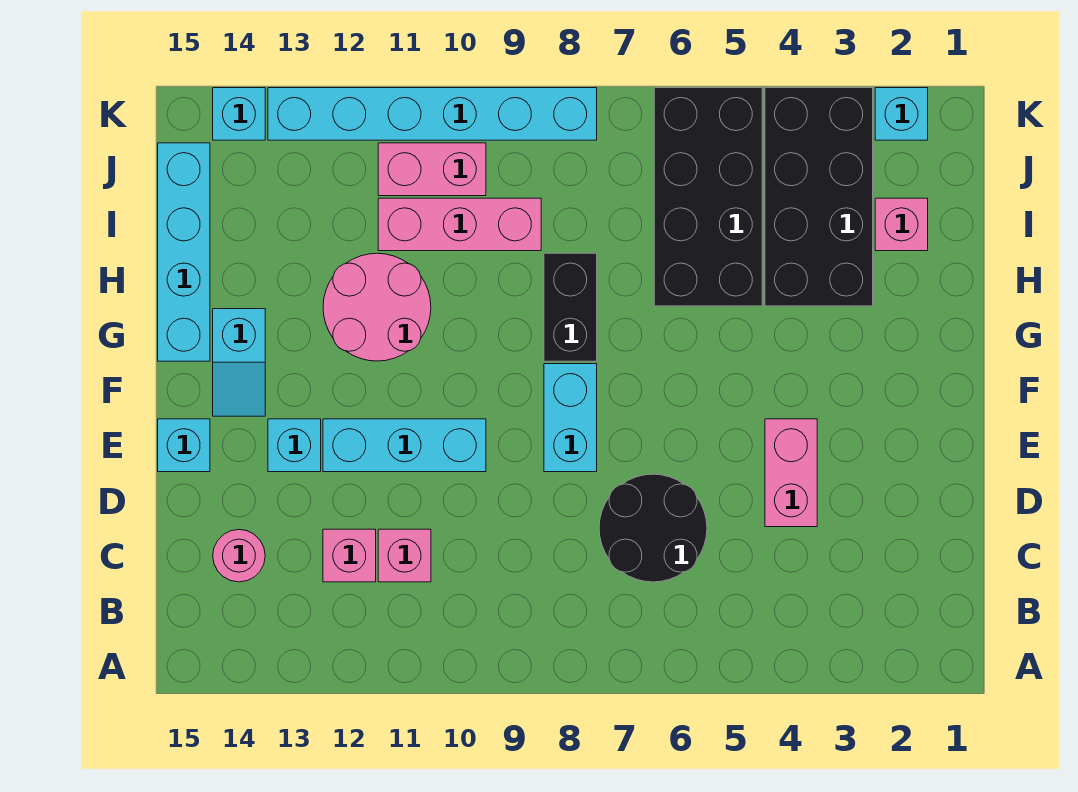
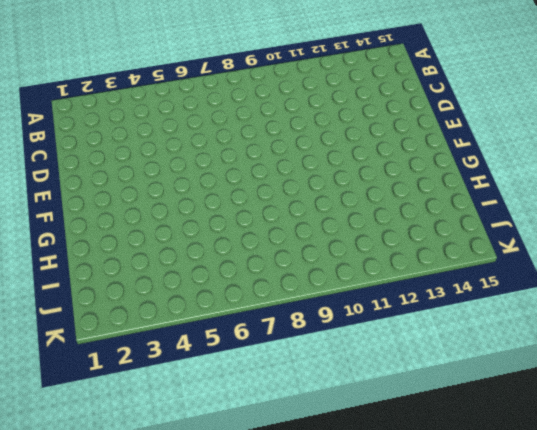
none -> black 2x2 round brick [599,474,707,582]
none -> pink 1x1 brick [378,529,431,582]
none -> pink 1x1 brick [323,529,376,582]

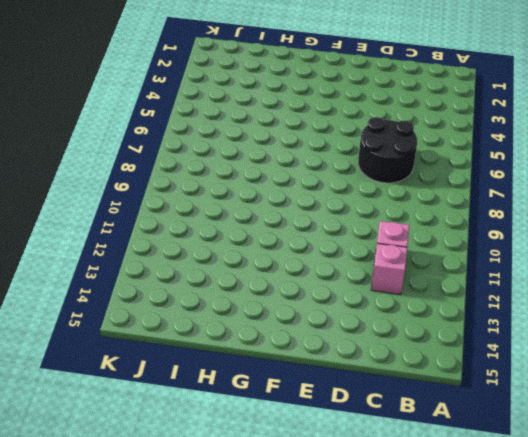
none -> pink 1x1 round brick [213,530,265,582]
none -> pink 1x2 brick [765,419,817,527]
none -> cyan 1x2 brick [544,364,597,472]

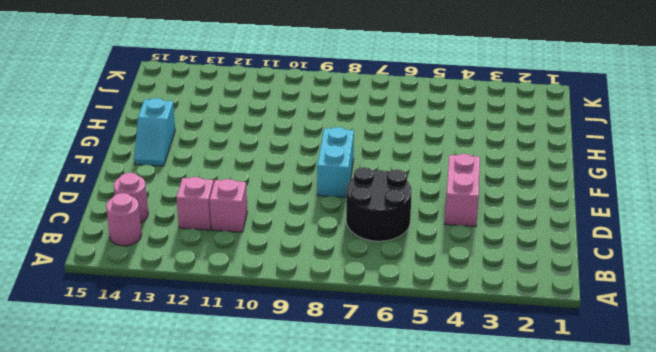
pink 1x1 round brick [106,193,142,246] -> none
none -> cyan 1x3 brick [323,419,486,472]
none -> cyan 1x1 brick [268,419,321,472]
none -> cyan 1x1 brick [158,419,210,472]

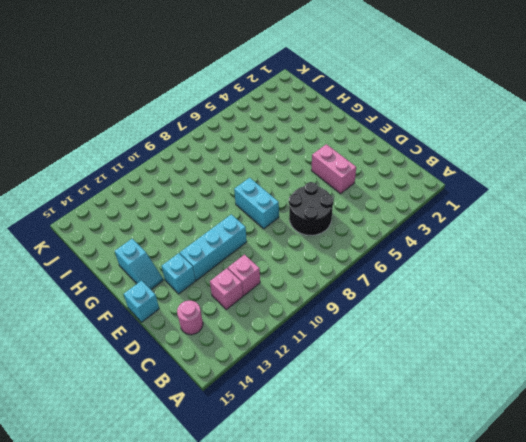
none -> black 1x2 brick [544,253,597,361]
none -> pink 2x2 round brick [323,253,431,361]
none -> cyan 1x4 brick [158,143,210,361]

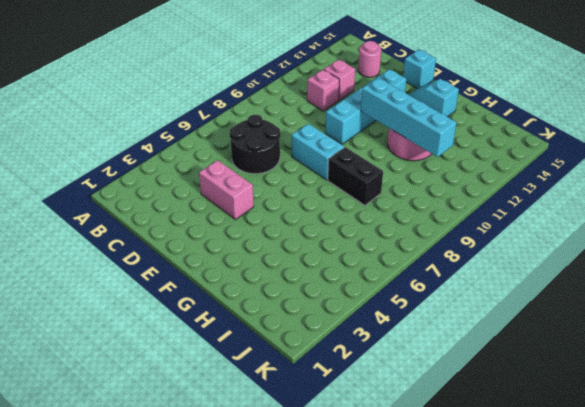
cyan 1x4 brick [361,78,456,157] -> cyan 1x4 brick moved to [158,143,210,361]
none -> black 2x4 brick [765,88,873,306]
none -> black 2x4 brick [654,88,762,306]
none -> pink 1x1 brick [875,198,928,251]

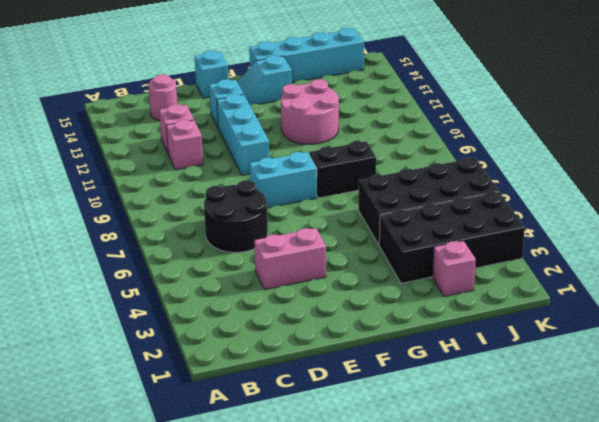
none -> pink 1x3 brick [378,198,541,251]
none -> pink 1x2 brick [378,143,486,196]
none -> cyan 1x1 brick [875,88,928,140]

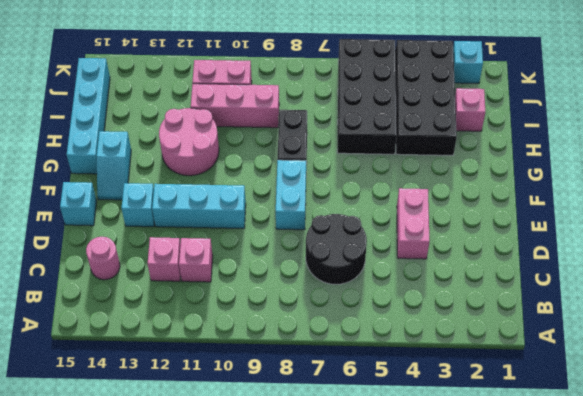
none -> cyan 1x6 brick [268,88,597,140]
none -> cyan 1x1 brick [213,88,265,140]

